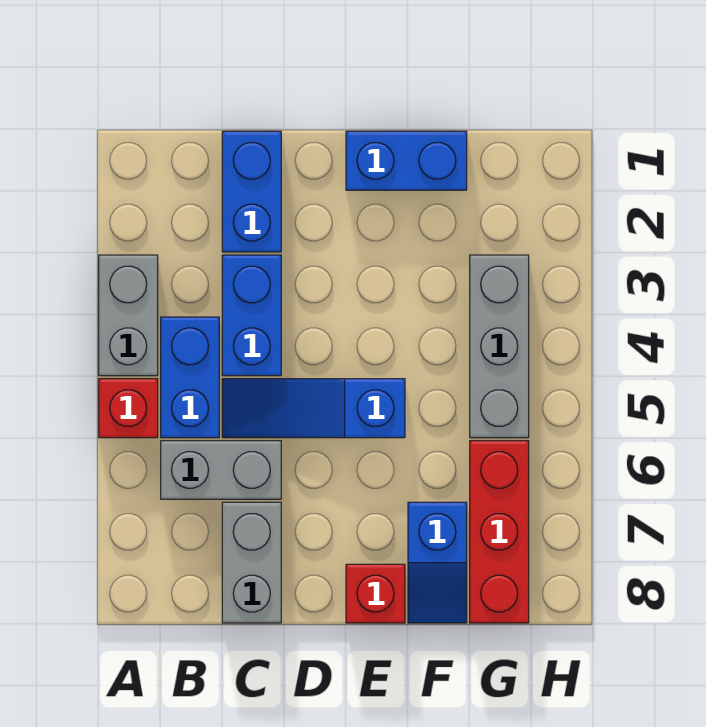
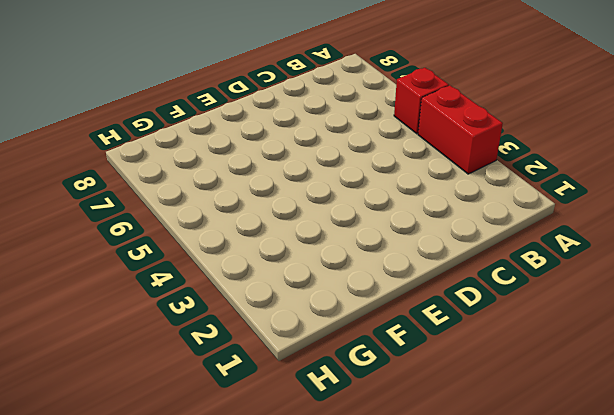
red 1x2 brick [418,86,503,174] -> grey 1x2 brick [99,255,158,376]
none -> blue 1x2 brick [161,317,219,438]
none -> grey 1x2 brick [161,441,281,499]
none -> blue 1x2 brick [222,131,281,252]

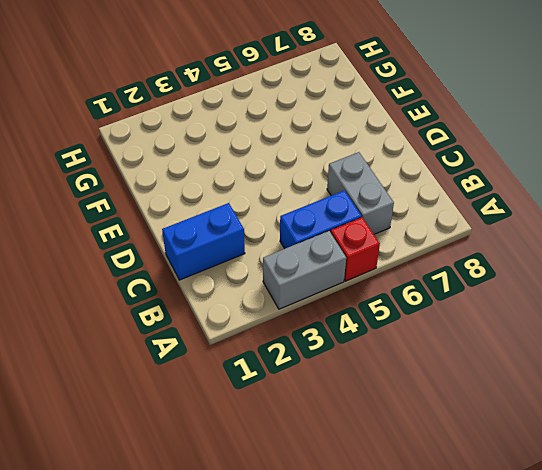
none -> blue 1x2 brick [222,255,281,376]
none -> blue 1x3 slope [222,379,405,438]
none -> grey 1x2 brick [222,502,281,623]

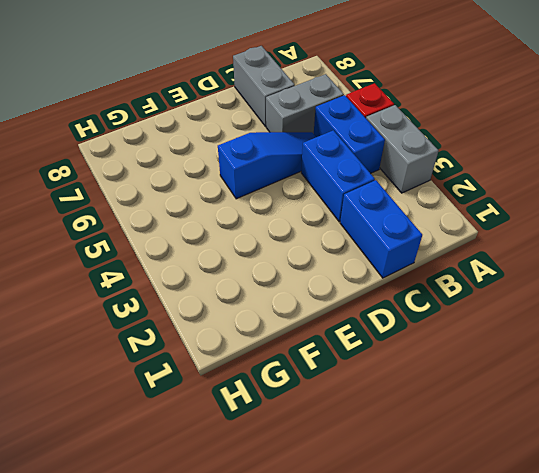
none -> blue 1x2 brick [346,131,467,190]
none -> red 1x1 brick [346,564,405,623]
none -> blue 1x2 slope [408,502,467,623]

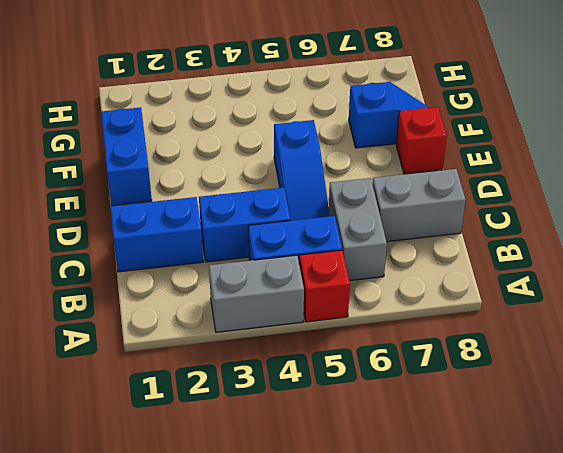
none -> grey 1x3 brick [470,255,529,438]
none -> red 1x3 brick [470,441,529,623]

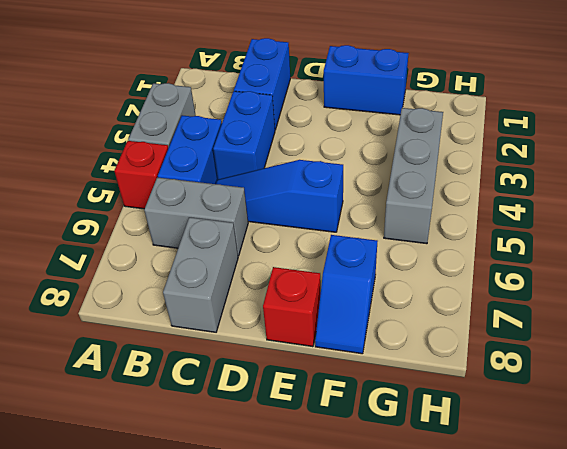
none -> red 1x3 brick [470,441,529,623]

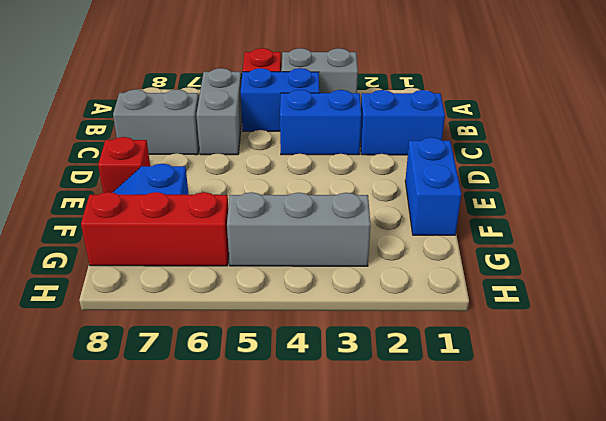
none -> blue 1x3 slope [222,379,405,438]

